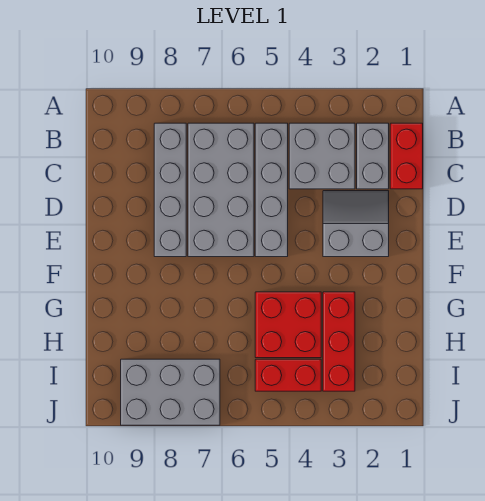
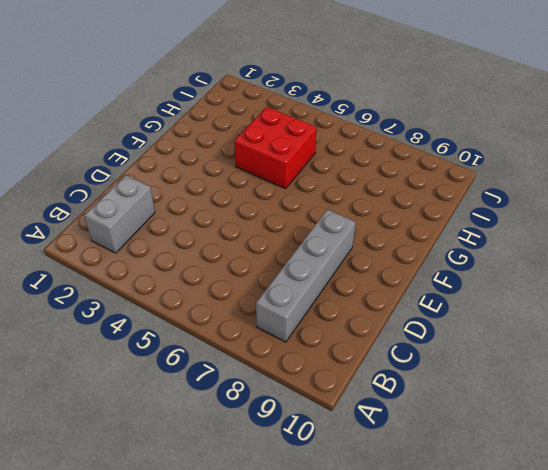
none -> red 1x2 brick [390,123,423,189]
none -> grey 2x2 brick [289,123,355,189]

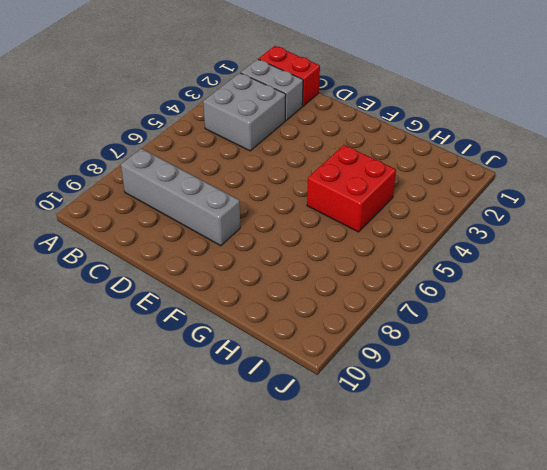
none -> grey 1x4 brick [255,123,288,257]
none -> grey 2x4 brick [188,123,254,257]

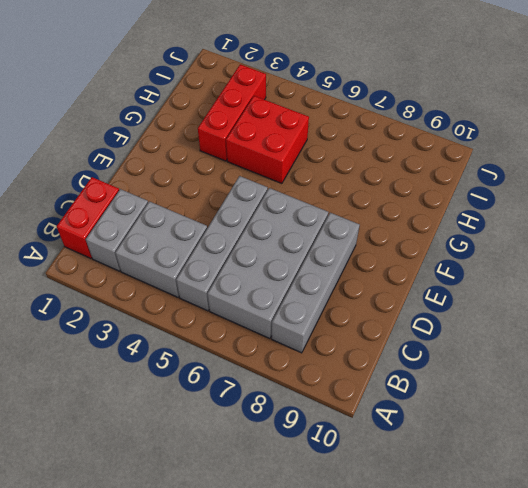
none -> grey 2x2 slope [323,191,389,257]
none -> red 1x2 brick [255,359,321,391]

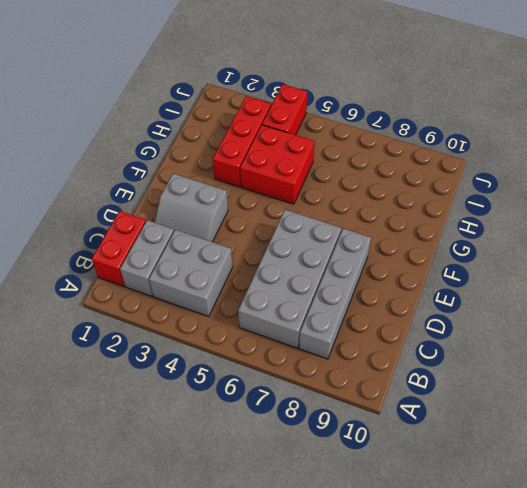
red 1x2 brick [262,84,307,135] -> red 1x2 brick turned to [255,359,321,391]
none -> grey 1x4 brick [255,123,288,257]
none -> grey 2x3 brick [121,359,220,425]

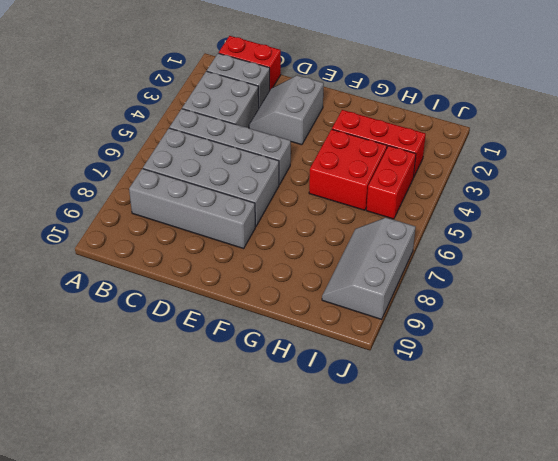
grey 2x3 slope [322,218,416,319] -> grey 2x3 brick [121,359,220,425]

